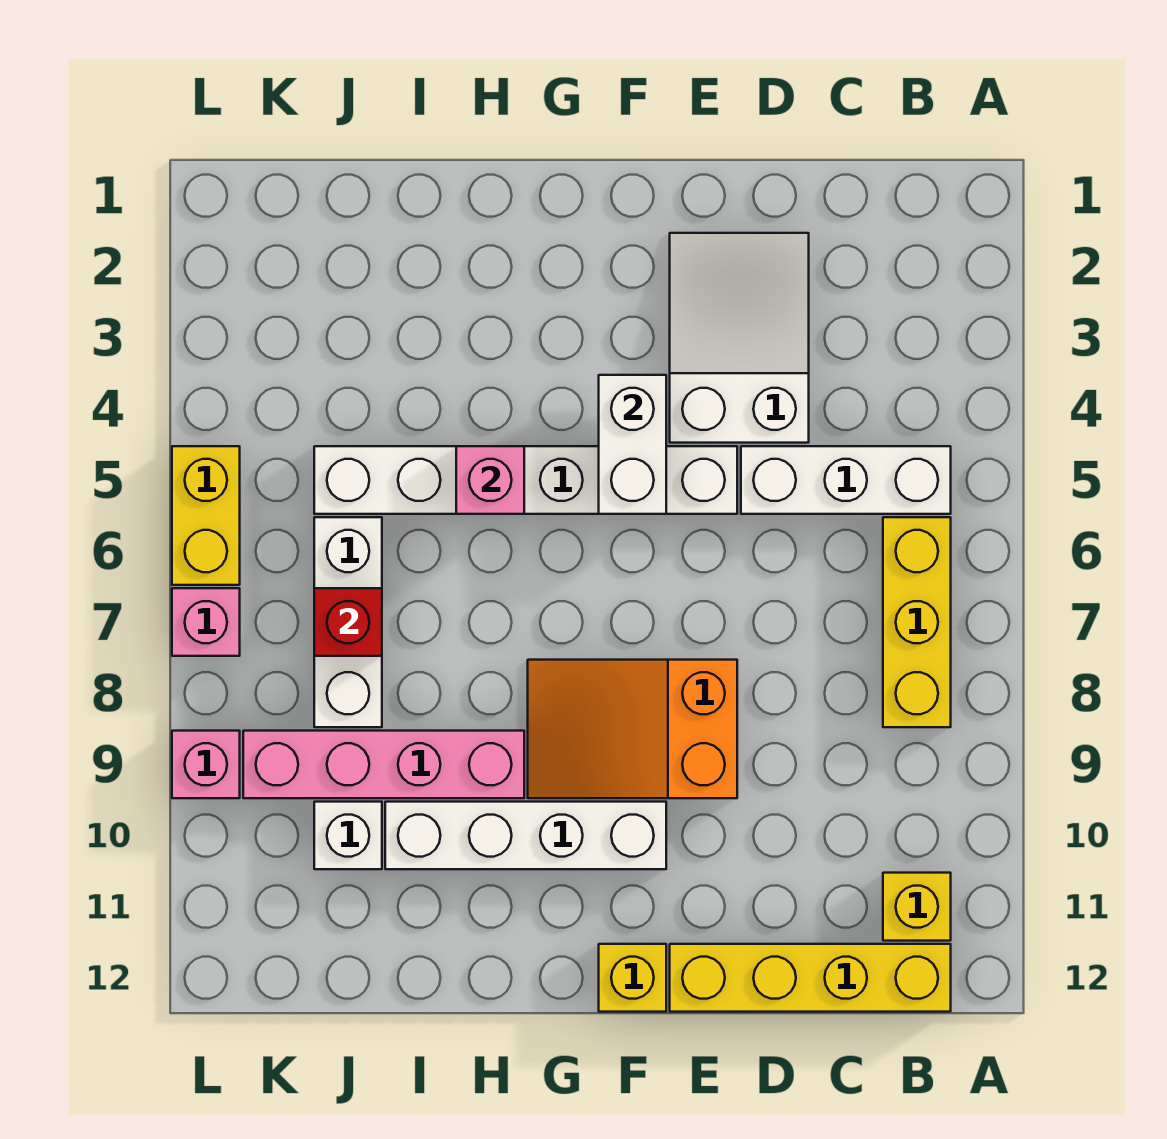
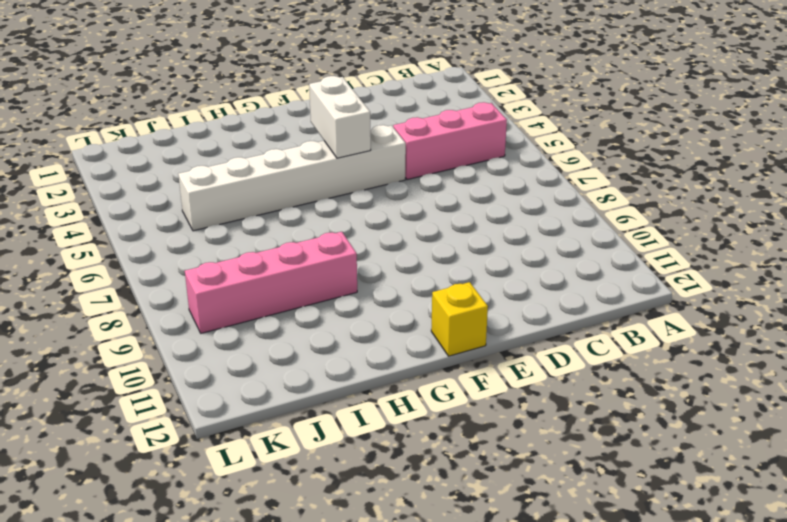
pink 1x3 brick [393,102,507,180] -> white 1x3 brick [741,446,951,514]
none -> yellow 1x3 brick [883,517,951,727]
none -> yellow 1x1 brick [883,873,951,941]
none -> yellow 1x4 brick [670,944,951,1012]

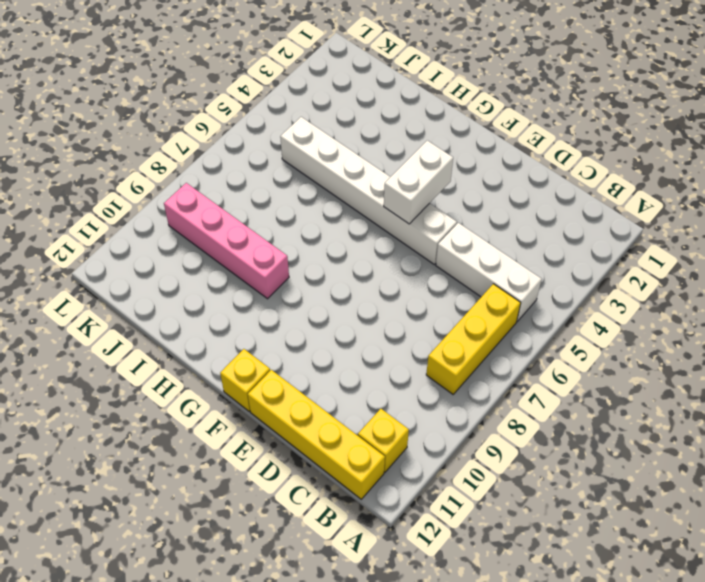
none -> white 2x3 slope [670,233,809,443]
none -> orange 2x3 slope [528,660,737,798]
none -> white 1x4 brick [385,802,666,869]

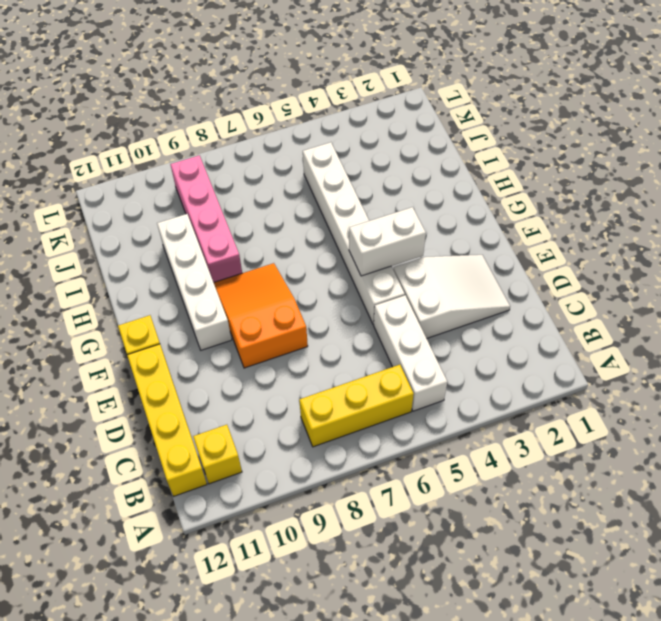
none -> white 1x3 brick [314,517,382,727]
none -> white 1x1 brick [314,802,382,869]
none -> yellow 1x2 brick [172,446,240,585]

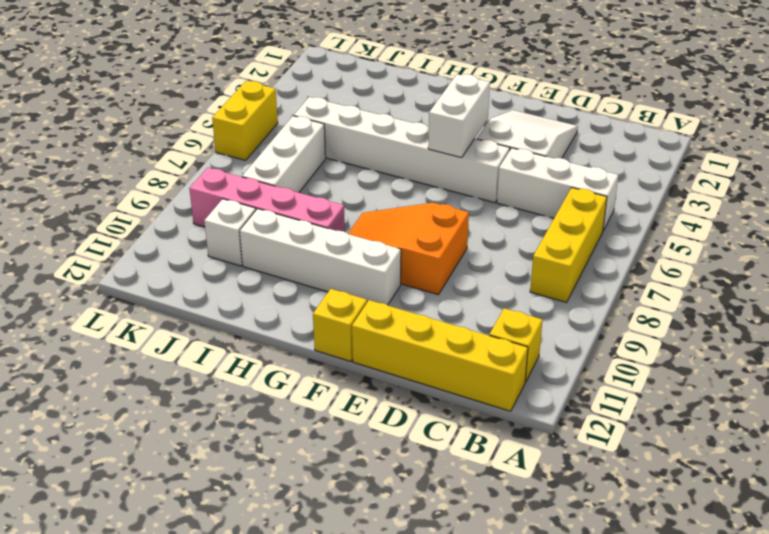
none -> pink 1x1 brick [172,588,240,656]
none -> pink 1x1 brick [172,731,240,798]
none -> pink 1x1 brick [456,446,524,514]

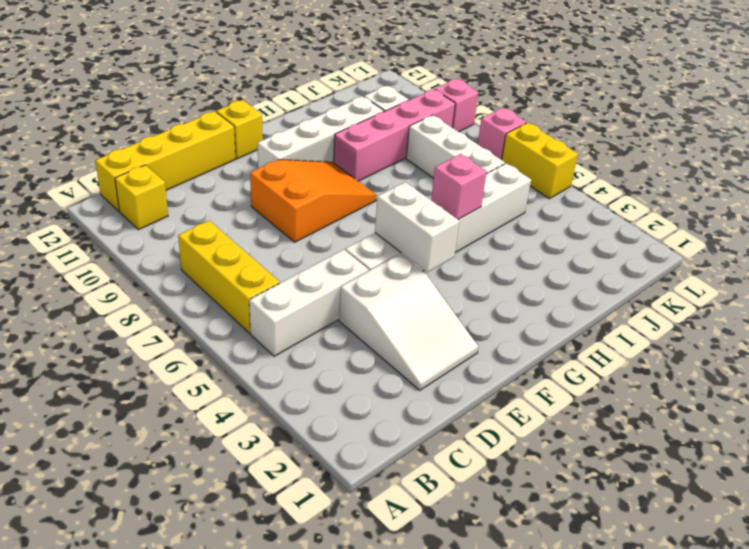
none -> red 1x1 brick [314,588,382,656]

